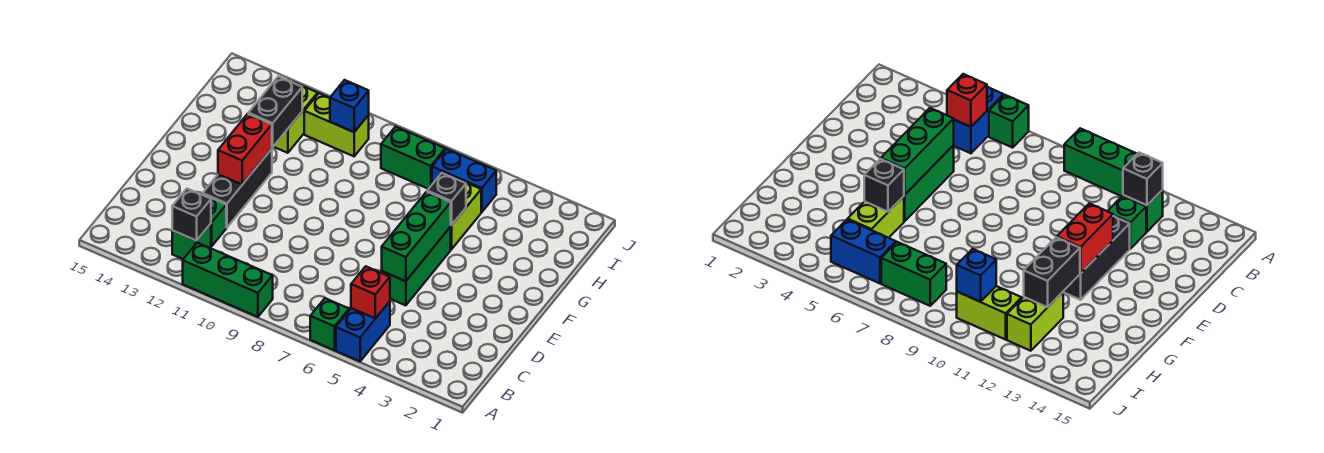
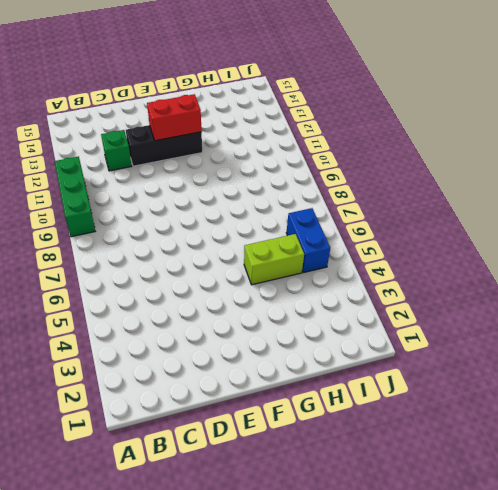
none -> blue 1x2 brick [336,301,390,361]
none -> green 1x1 brick [310,298,349,350]
none -> green 1x1 brick [172,224,211,259]

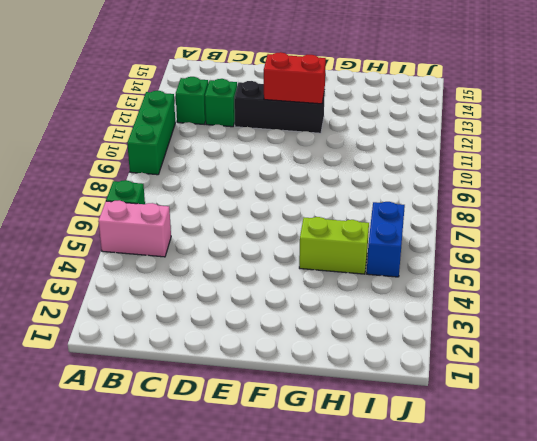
pink 1x2 brick [98,200,171,257] -> blue 1x2 brick [336,301,390,361]
none -> green 1x3 brick [382,227,451,305]
none -> lime 1x2 brick [273,82,318,153]
none -> green 1x2 brick [381,127,445,189]

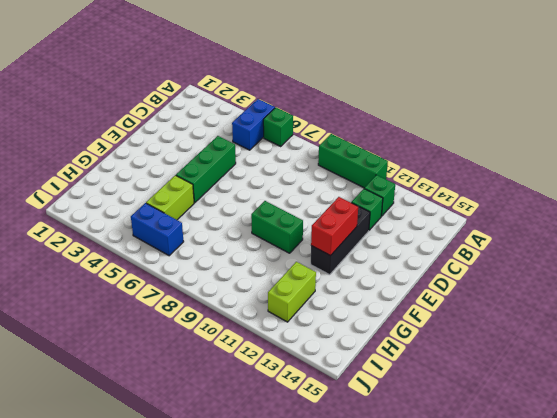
green 1x2 brick [251,201,303,253] -> green 1x2 brick moved to [381,127,445,189]
none -> lime 1x2 brick [304,93,369,156]
none -> red 1x1 brick [351,266,390,318]
none -> black 1x1 brick [172,189,211,241]

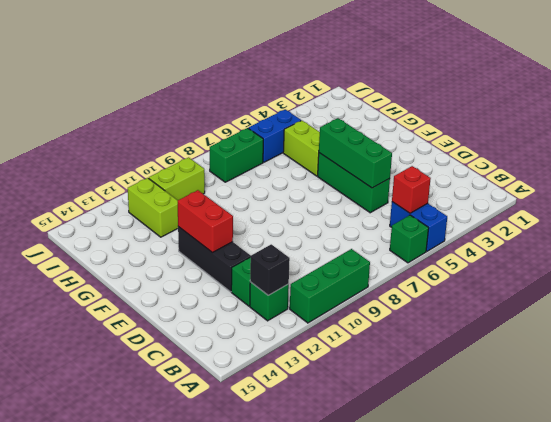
none -> black 1x1 brick [427,173,466,225]
none -> black 1x2 brick [248,76,302,147]
none -> blue 1x1 brick [330,80,369,132]

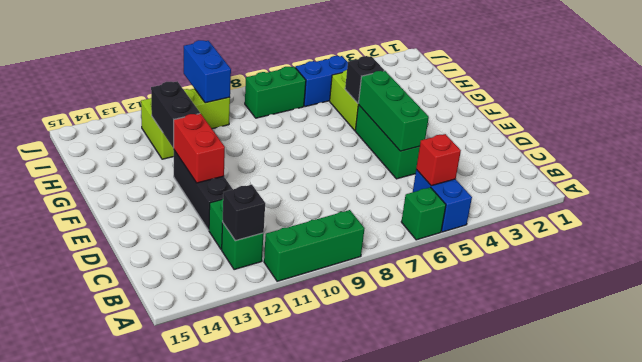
blue 1x2 brick [184,40,231,103] -> blue 1x1 brick [330,80,369,132]

